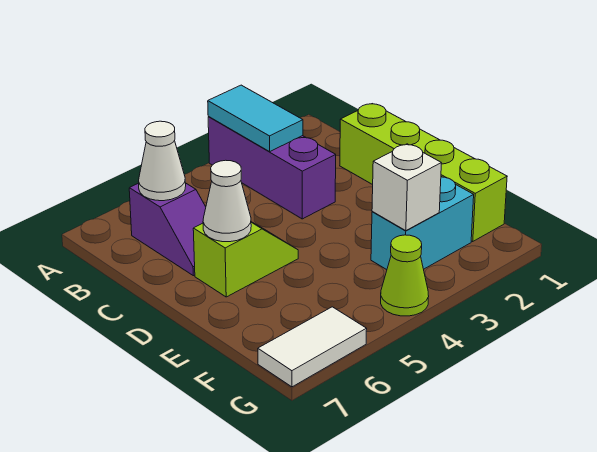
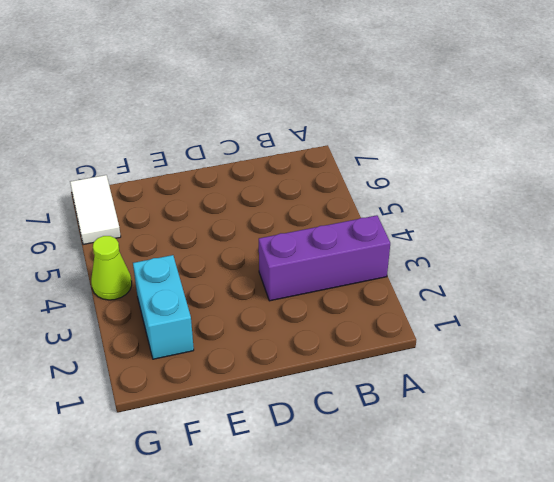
none -> purple 1x2 slope [129,183,206,276]
none -> lime 1x4 brick [340,104,507,241]

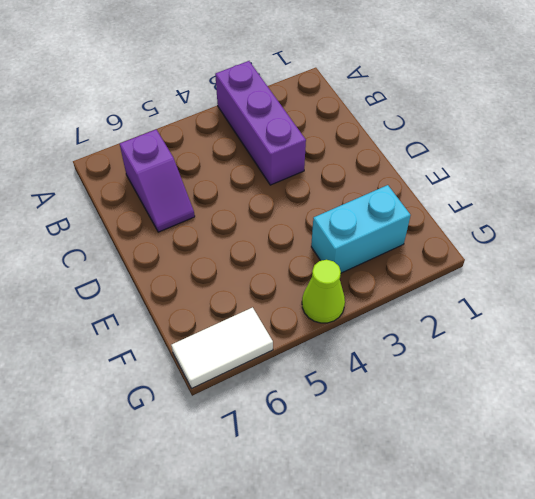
none -> lime 1x4 brick [340,104,507,241]
none -> lime 1x2 slope [193,222,298,297]

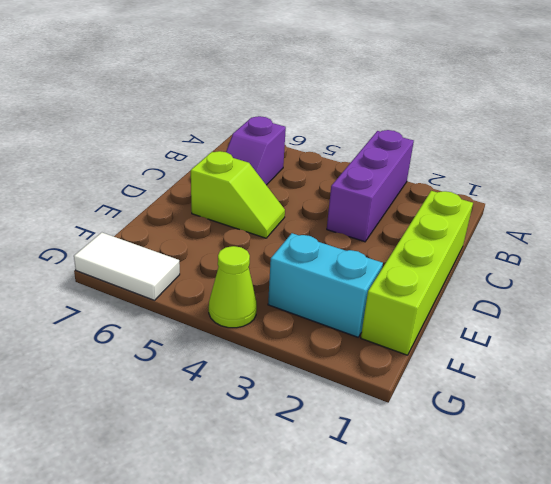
none -> cyan 1x2 tile [208,85,303,152]
none -> white 1x1 cone [139,121,186,201]

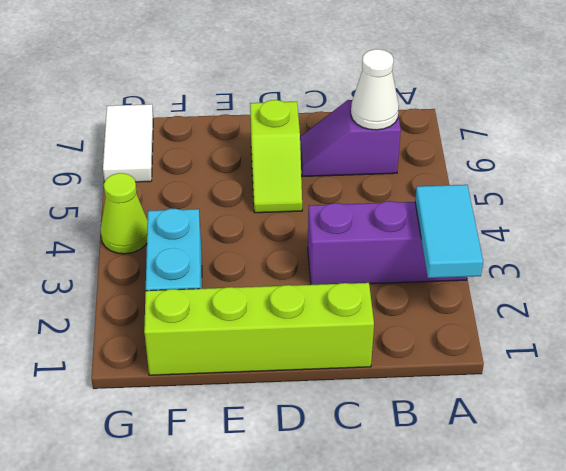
cyan 1x2 tile [415,185,483,278] -> cyan 1x2 tile turned to [208,85,303,152]
none -> white 1x1 cone [203,160,251,242]
none -> white 1x1 brick [372,144,441,231]

